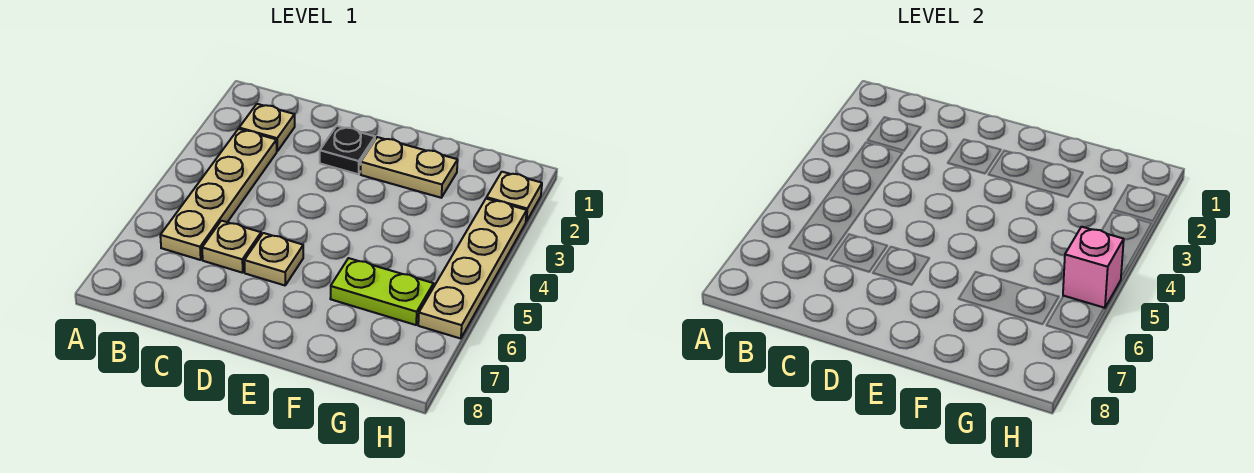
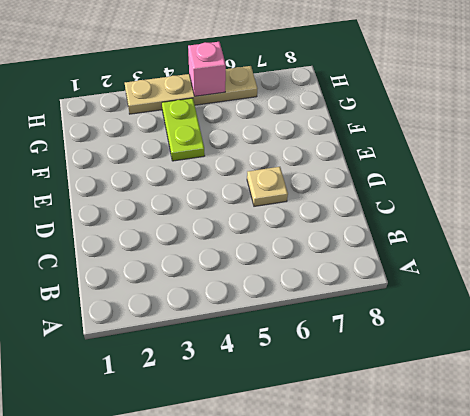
lime 1x2 plate [162,98,205,161] -> lime 1x2 plate moved to [330,258,434,325]
none -> tan 1x1 plate [239,104,295,151]
none -> tan 1x4 plate [160,129,277,260]

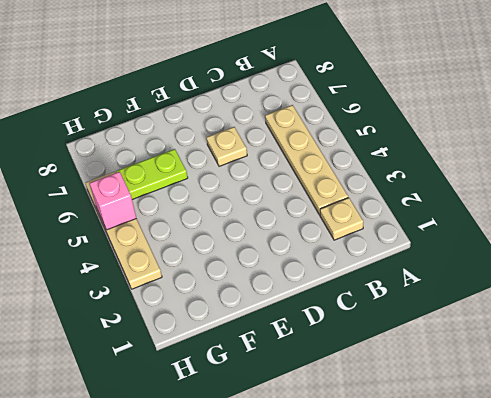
none -> tan 1x1 plate [202,221,261,273]
none -> black 1x1 plate [320,126,375,174]

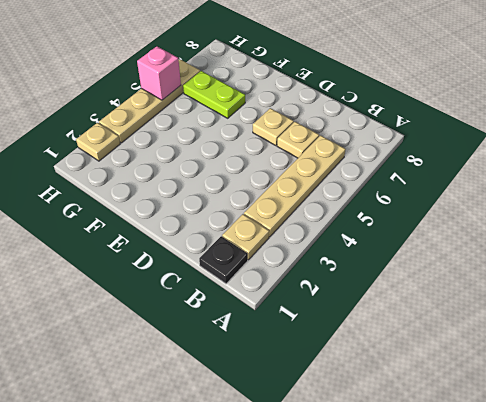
black 1x1 plate [199,236,248,284] -> black 1x1 plate moved to [320,126,375,174]
none -> tan 1x2 plate [361,137,458,198]

